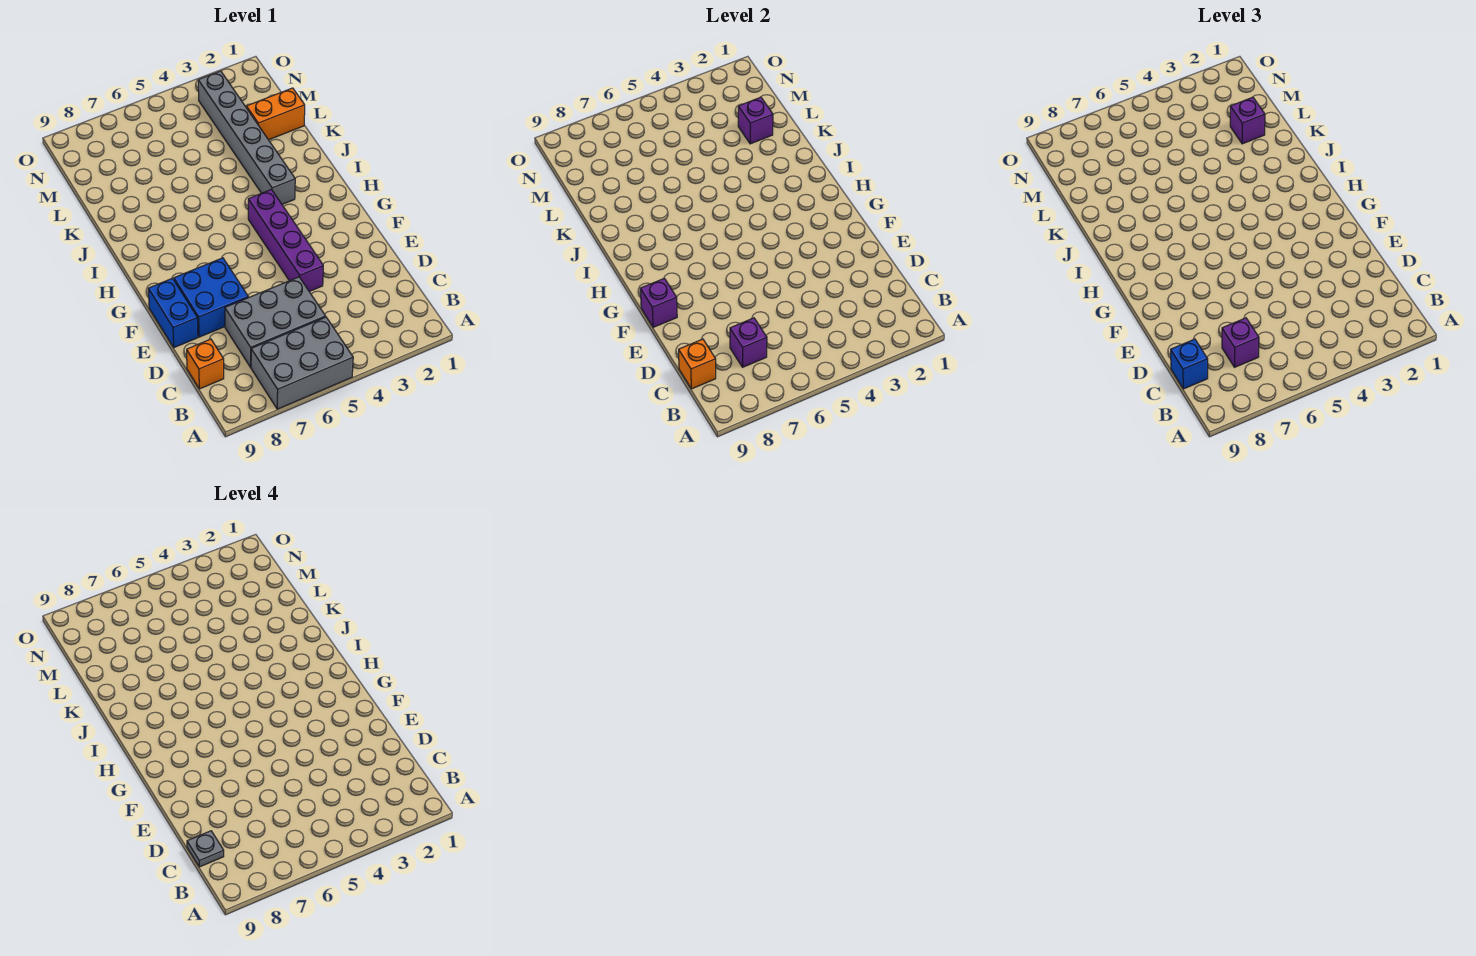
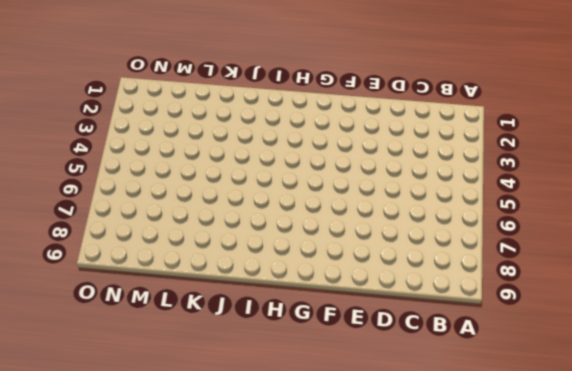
none -> grey 2x3 brick [251,317,353,409]
none -> grey 2x3 brick [225,277,326,367]
none -> orange 1x1 brick [187,339,224,389]

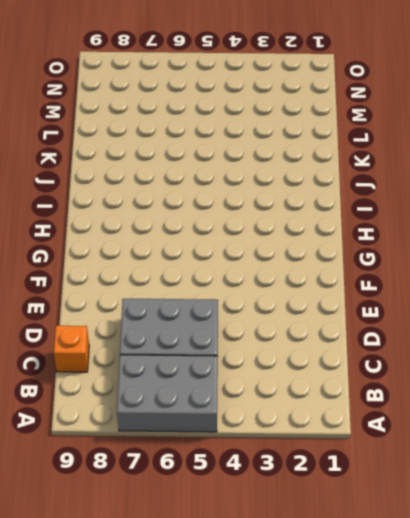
none -> purple 1x4 brick [248,190,323,292]
none -> blue 2x2 brick [174,258,248,337]
none -> blue 1x2 brick [148,278,198,347]

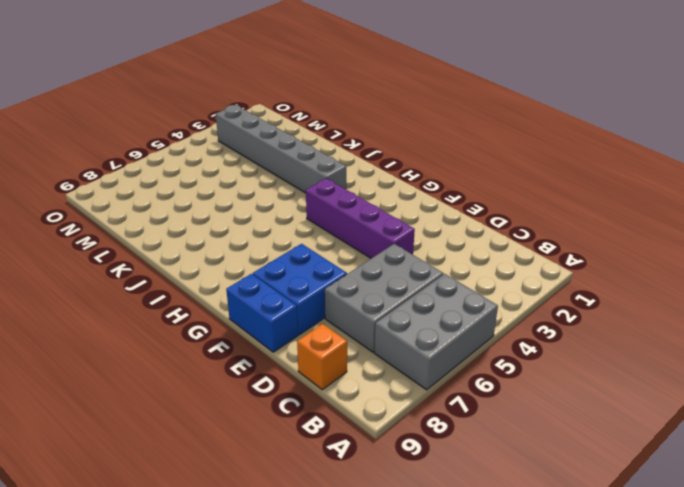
none -> orange 1x2 brick [246,88,305,140]
none -> purple 1x1 brick [730,318,767,367]
none -> orange 1x1 brick [679,339,716,389]

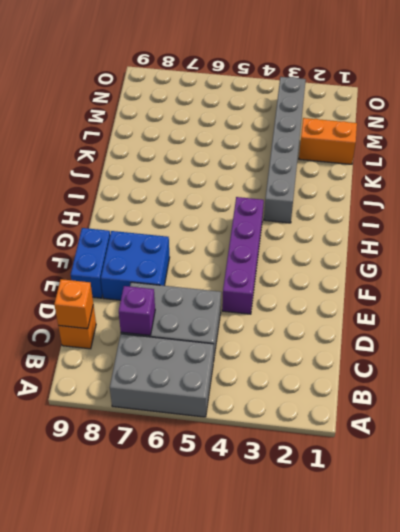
none -> purple 1x1 brick [640,278,677,327]
none -> purple 1x1 brick [738,97,773,144]
none -> purple 1x1 brick [1222,318,1259,367]

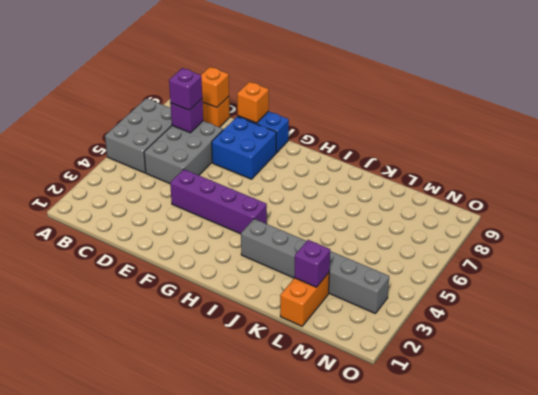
orange 1x1 brick [237,82,269,123] -> none
none -> purple 1x1 brick [640,278,677,327]
none -> blue 1x1 brick [1171,339,1208,389]
none -> purple 1x1 brick [1230,97,1265,144]

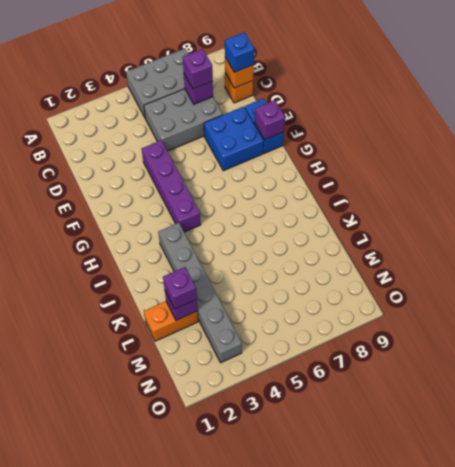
none -> grey 1x1 plate [187,831,224,867]

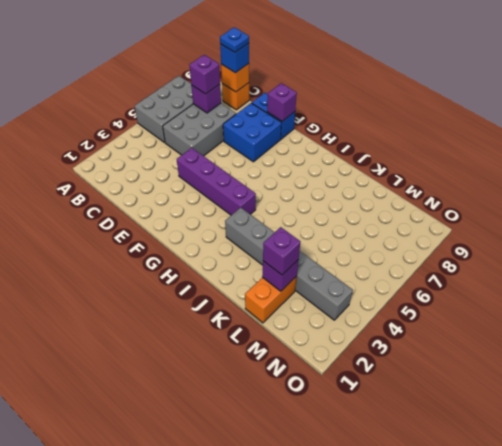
blue 1x1 plate [220,27,249,52] -> grey 1x1 plate [187,831,224,867]

